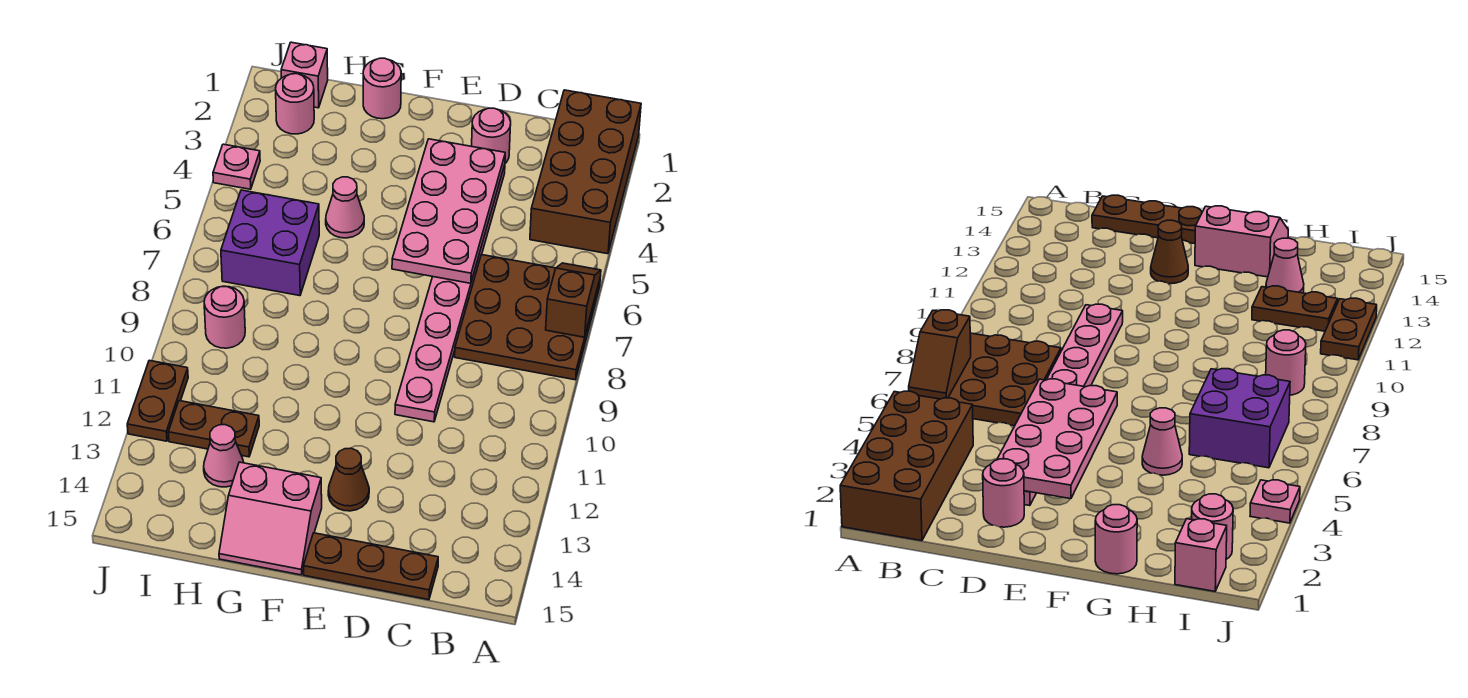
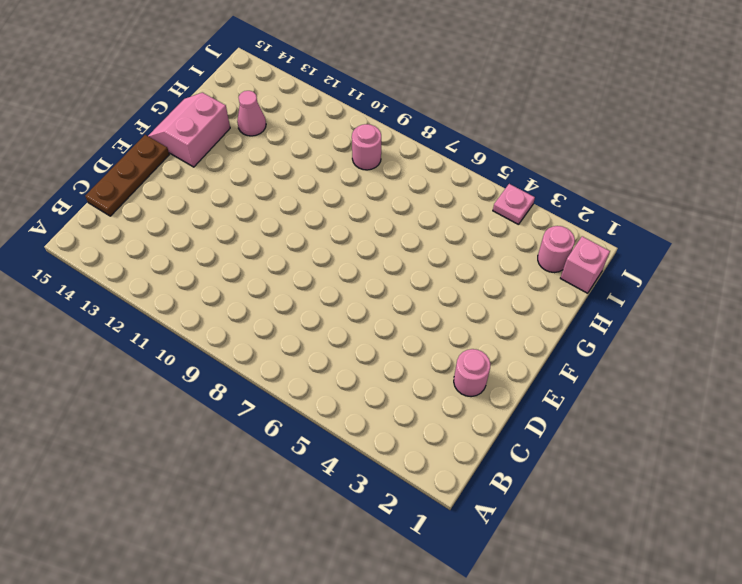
none -> brown 2x4 brick [530,90,641,254]
none -> brown 3x3 plate [455,255,600,380]
none -> pink 1x8 plate [395,165,505,422]

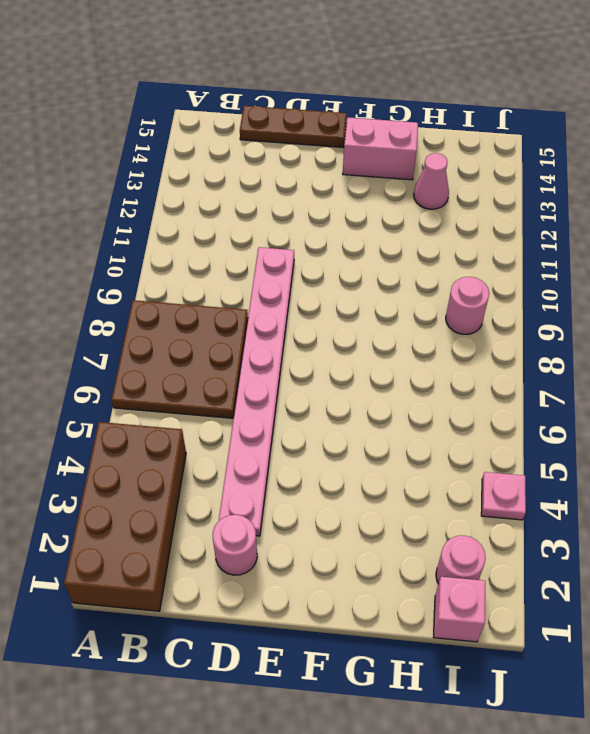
none -> brown 1x1 cone [328,448,369,511]
none -> pink 1x1 round brick [363,58,401,119]
none -> pink 1x1 cone [326,177,364,238]

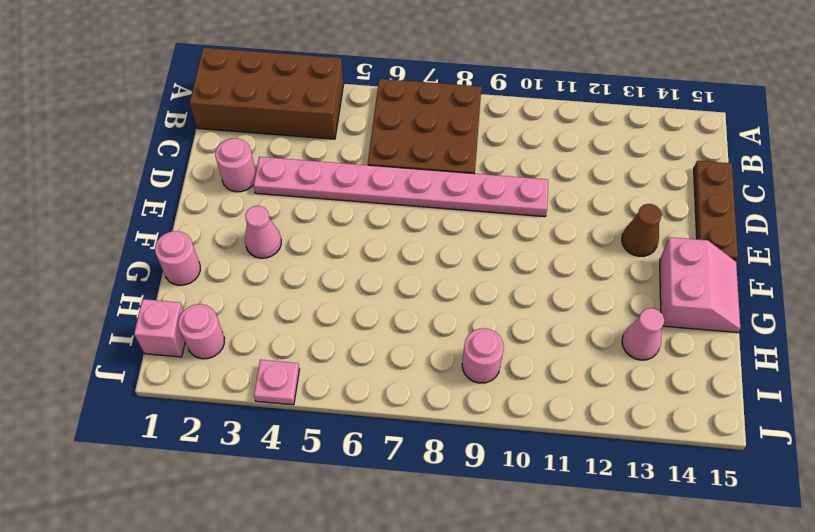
pink 1x1 cone [245,206,281,258] -> pink 1x1 cone moved to [326,177,364,238]
none -> purple 2x2 brick [221,190,319,296]
none -> brown 1x2 plate [168,401,259,457]
none -> brown 1x2 plate [127,360,188,441]

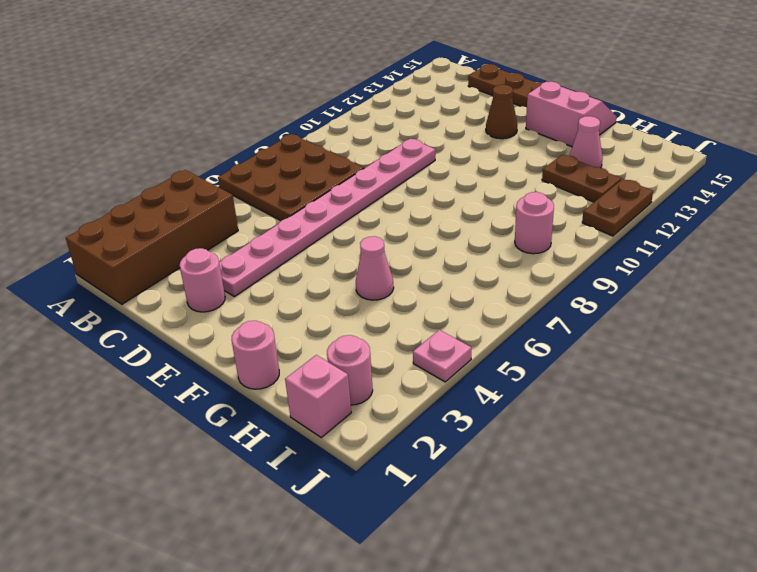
none -> purple 2x2 brick [221,190,319,296]
none -> brown 1x2 slope [546,263,601,337]
none -> pink 2x4 plate [392,139,505,283]

